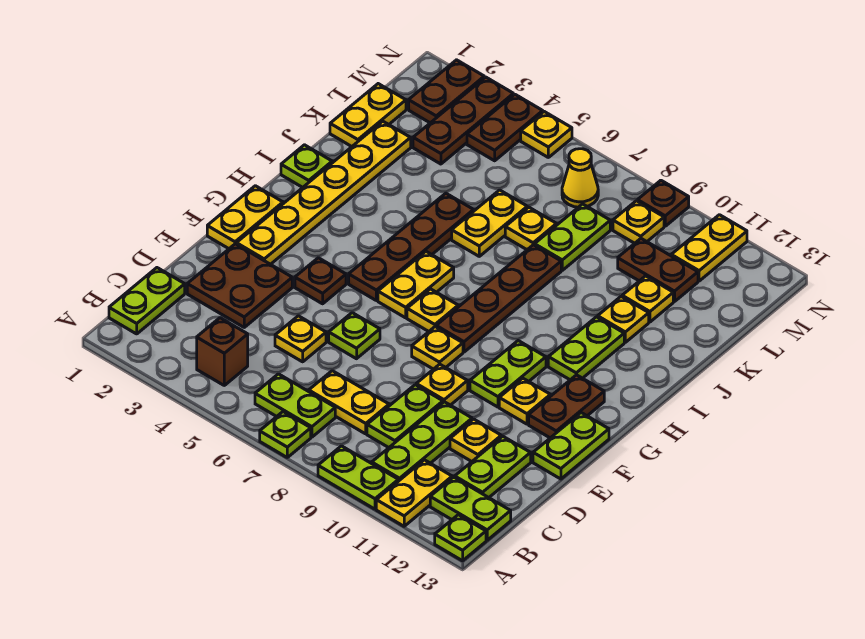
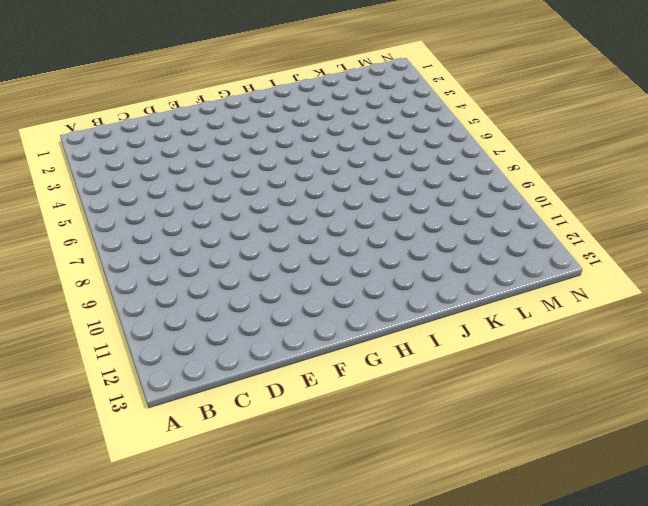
none -> lime 1x1 plate [260,412,311,457]
none -> lime 1x2 plate [318,446,398,509]
none -> yellow 1x2 plate [376,460,452,526]
none -> lime 1x1 plate [435,515,486,561]

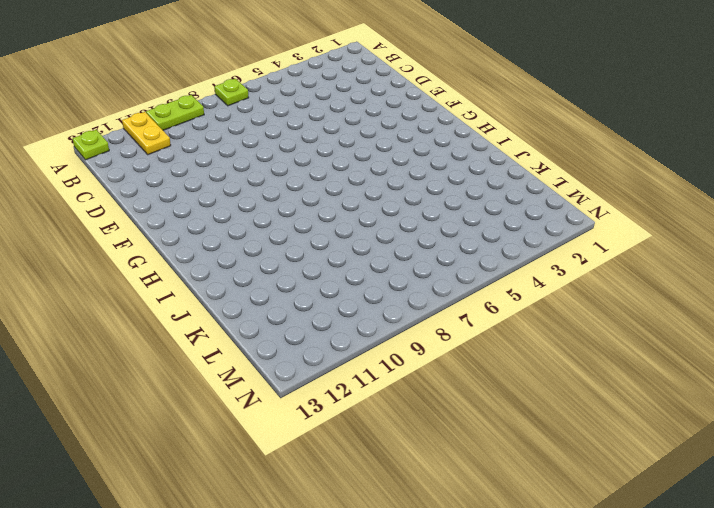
none -> lime 1x2 plate [109,268,185,334]
none -> brown 1x1 brick [197,318,248,385]
none -> lime 1x2 plate [255,374,335,437]
none -> lime 1x3 plate [372,402,472,481]

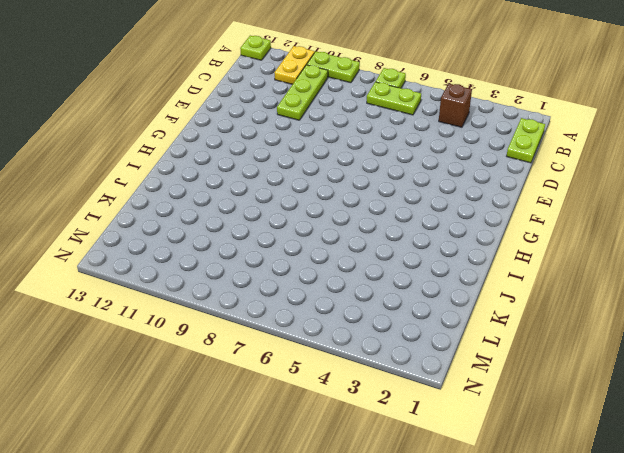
none -> lime 1x2 plate [430,477,511,540]
none -> yellow 1x2 plate [309,371,389,434]
none -> lime 1x2 plate [367,385,443,448]
none -> lime 1x2 plate [455,436,531,498]

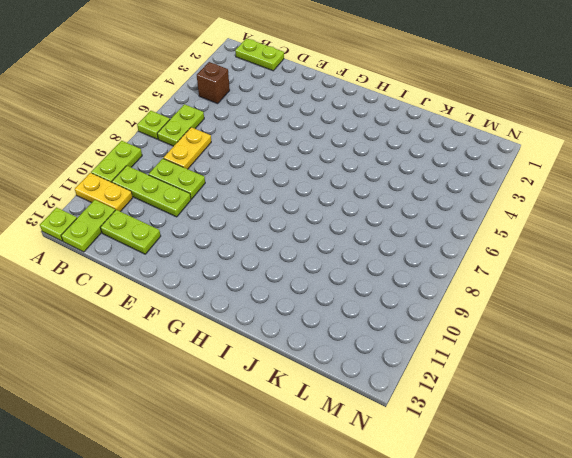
none -> brown 2x2 plate [187,244,292,327]
none -> yellow 1x1 plate [275,316,326,362]
none -> yellow 1x1 plate [450,419,501,462]
none -> lime 1x1 plate [329,313,380,359]

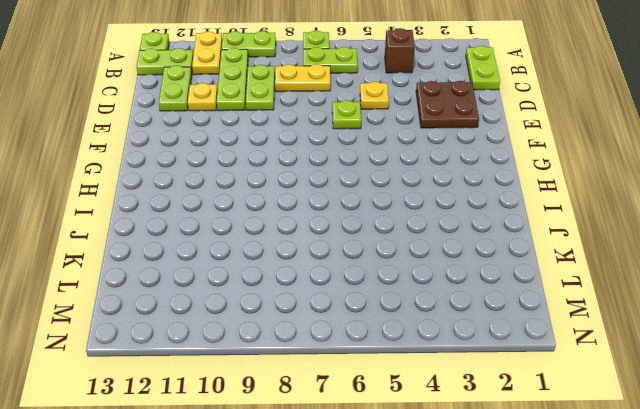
none -> yellow 1x1 plate [416,364,468,405]
none -> lime 1x2 plate [533,413,609,479]
none -> yellow 1x2 plate [207,186,283,249]
none -> yellow 1x6 plate [236,121,411,264]

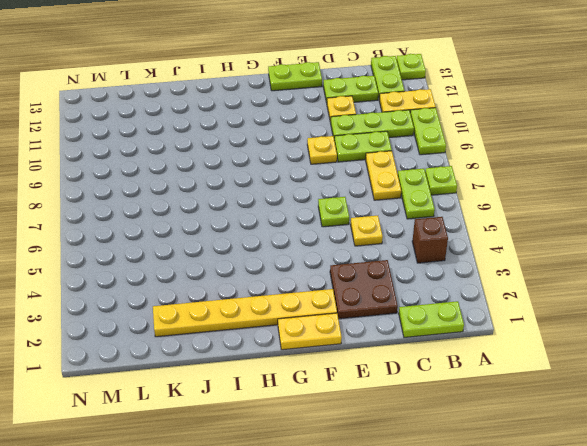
none -> brown 1x1 plate [295,258,346,304]
none -> yellow 1x1 plate [412,327,463,369]
none -> lime 1x2 plate [470,341,546,407]
none -> yellow 1x1 plate [499,378,550,424]

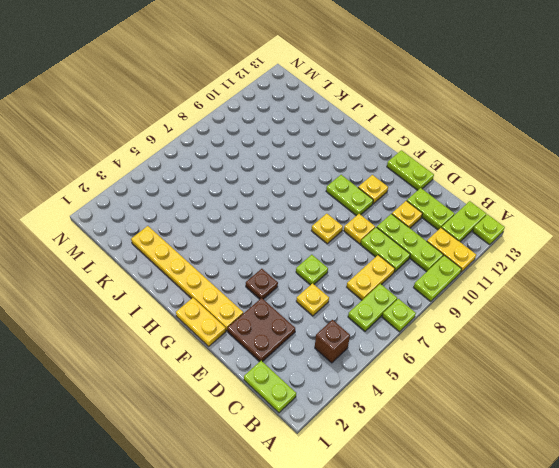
none -> brown 1x2 plate [529,375,604,438]
none -> brown 1x4 plate [349,193,474,301]
none -> yellow 1x2 plate [378,251,454,318]
none -> yellow 1x1 plate [407,289,458,331]

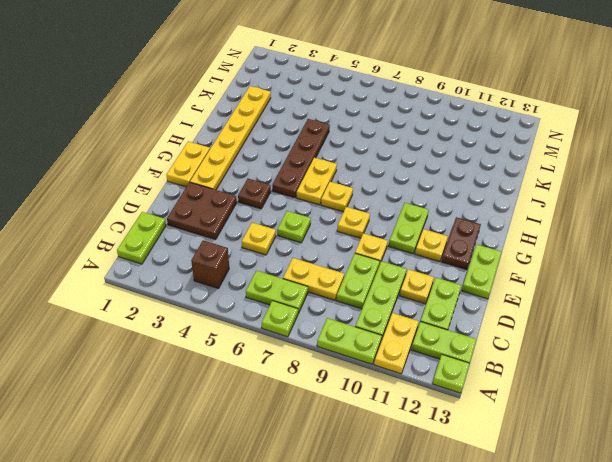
none -> brown 1x4 plate [436,245,561,352]
none -> lime 1x2 plate [548,317,624,380]
none -> lime 1x1 plate [281,145,332,188]
none -> yellow 1x2 plate [452,190,527,256]

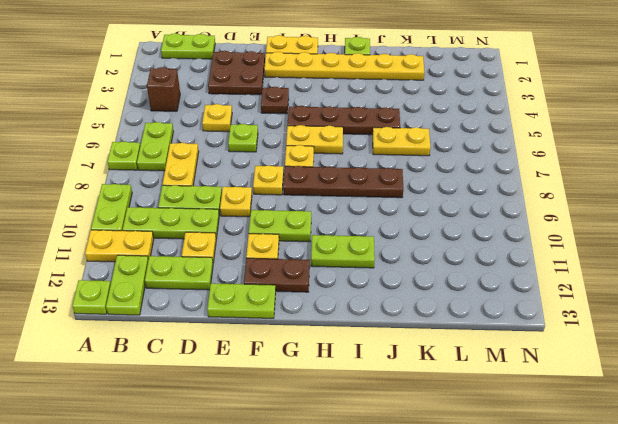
none -> yellow 1x1 plate [598,297,649,342]
none -> yellow 1x2 plate [330,84,406,146]
none -> yellow 1x1 plate [505,207,557,250]
none -> lime 1x2 plate [535,204,610,270]

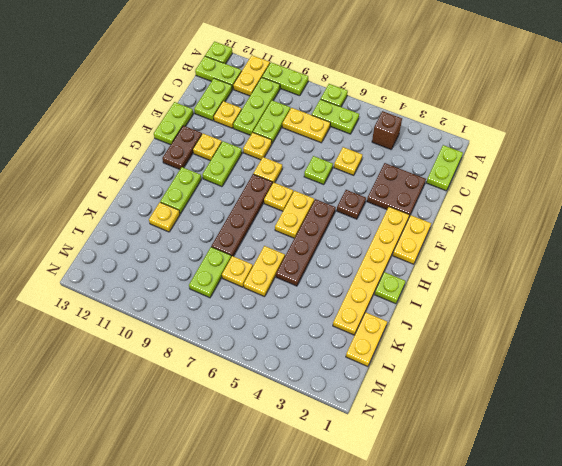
none -> yellow 1x1 plate [622,276,673,322]
none -> brown 1x3 plate [413,77,513,164]
none -> brown 1x2 plate [618,239,698,302]
none -> brown 1x2 plate [409,60,484,123]

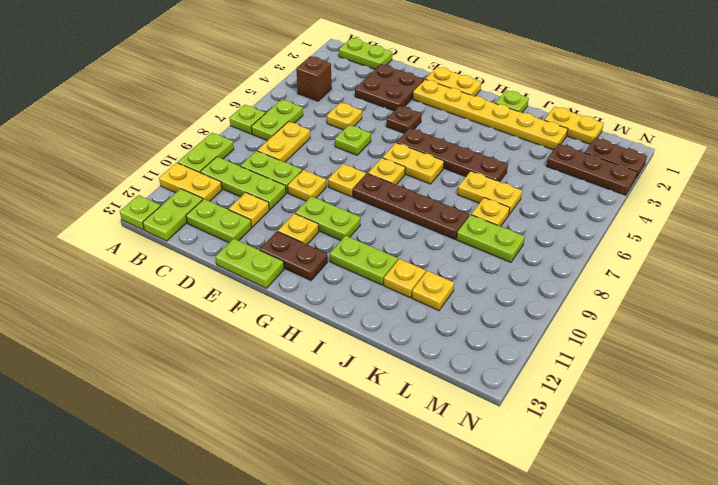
none -> brown 1x2 plate [618,239,698,302]
none -> brown 1x2 plate [467,94,543,161]
none -> yellow 1x1 cone [562,149,598,207]
none -> yellow 1x1 plate [613,201,664,243]

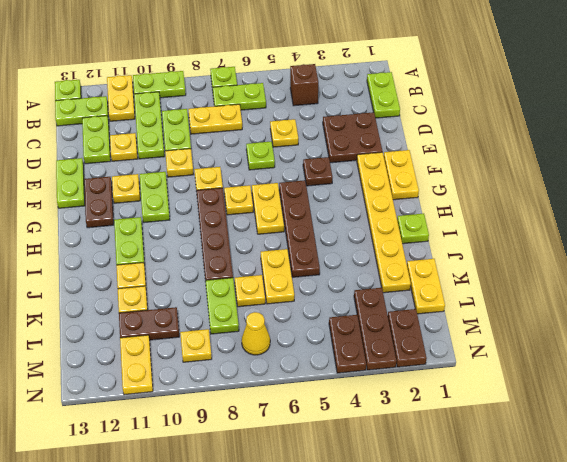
none -> yellow 1x1 plate [521,112,572,157]
none -> brown 1x1 plate [638,180,689,226]

